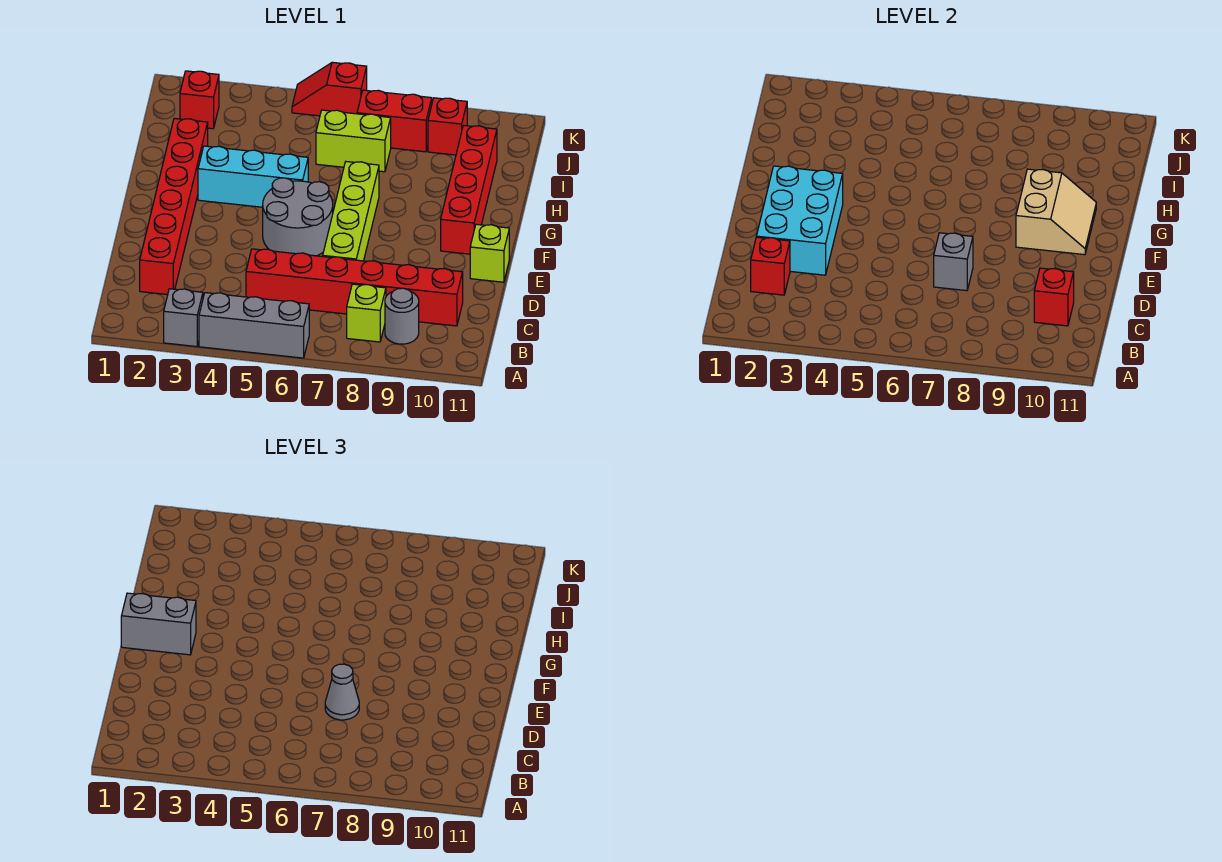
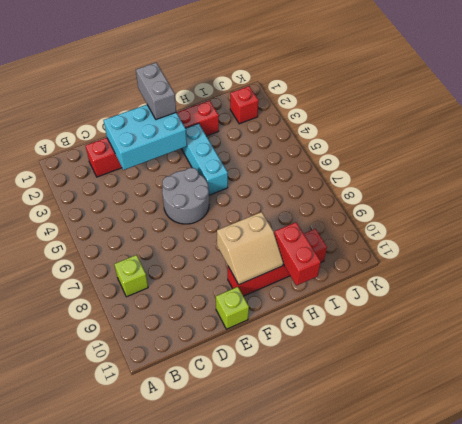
red 1x2 brick [274,222,321,286] -> red 1x2 brick moved to [357,90,432,152]
none -> grey 1x1 brick [164,289,203,347]
none -> grey 1x3 brick [199,293,309,358]
none -> grey 1x1 round brick [385,288,419,344]

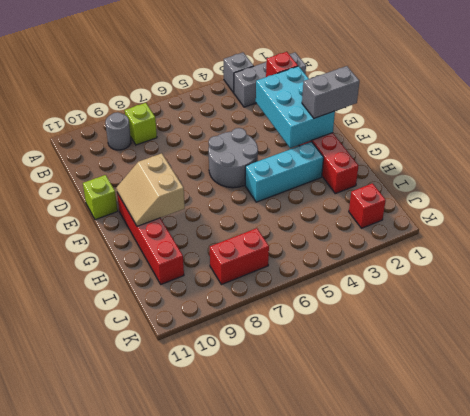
grey 1x3 brick [234,53,306,107] -> grey 1x3 brick moved to [199,293,309,358]
none -> red 1x6 brick [246,249,463,326]
none -> lime 1x4 brick [323,162,379,261]
none -> lime 1x2 brick [316,110,391,172]

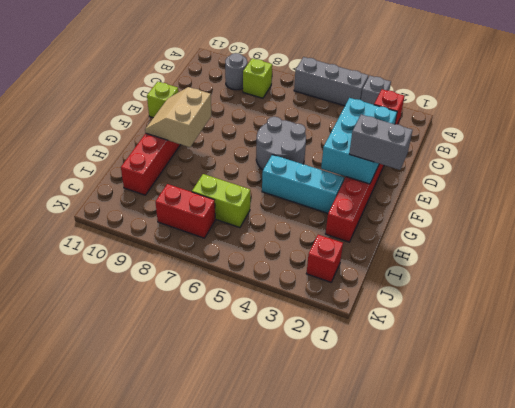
none -> red 1x6 brick [246,249,463,326]
none -> lime 1x4 brick [323,162,379,261]
none -> red 1x1 brick [428,98,467,155]

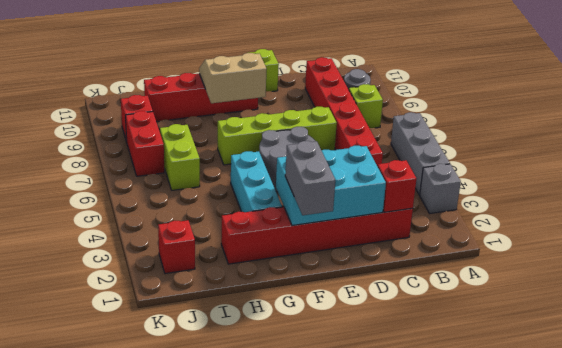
none -> red 1x2 slope [292,62,367,116]
none -> red 1x1 brick [1034,268,1074,326]
none -> grey 1x1 brick [934,233,973,291]

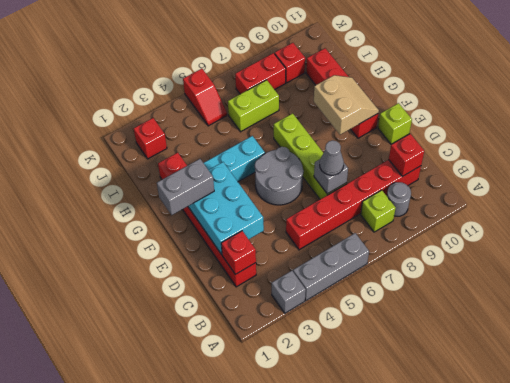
red 1x2 slope [183,69,227,126] -> red 1x2 slope turned to [292,62,367,116]

